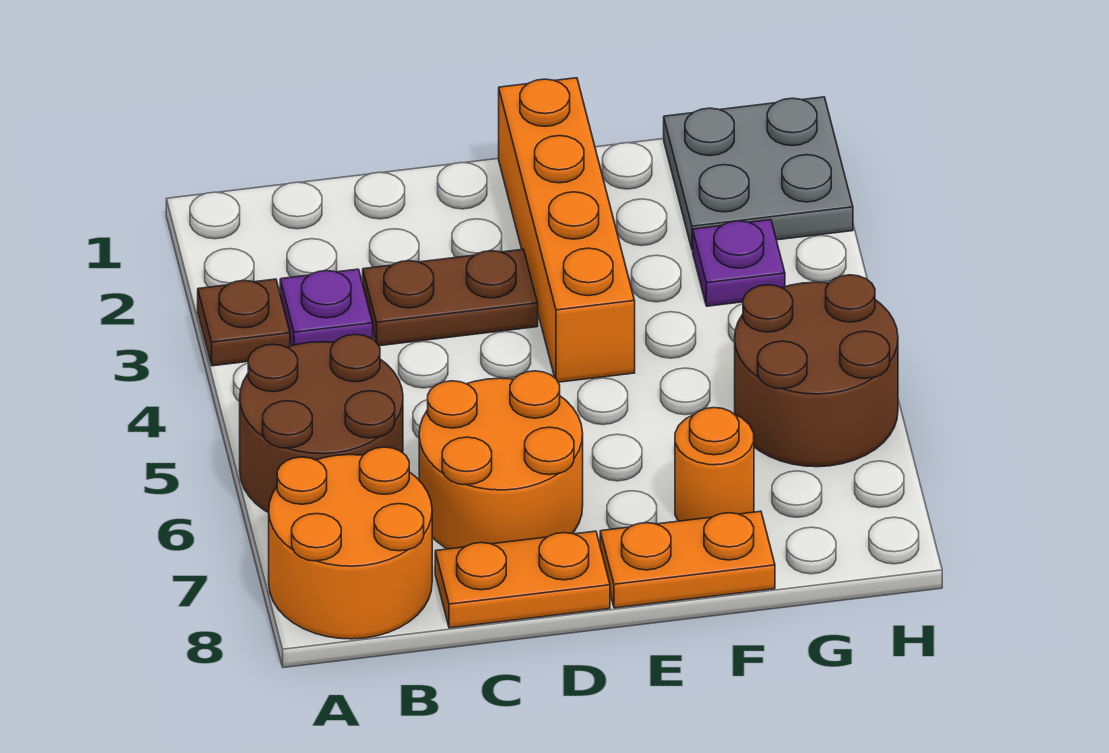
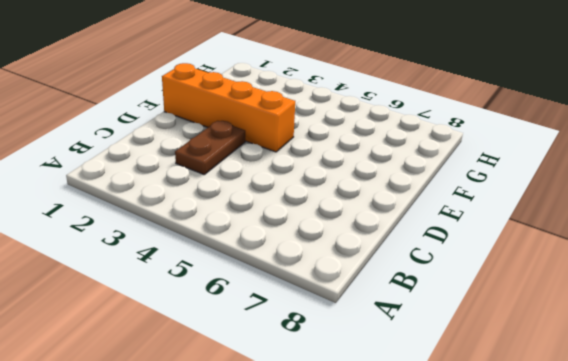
none -> brown 1x1 plate [198,279,290,366]
none -> brown 2x2 round brick [240,334,403,513]
none -> orange 2x2 round brick [269,447,432,639]

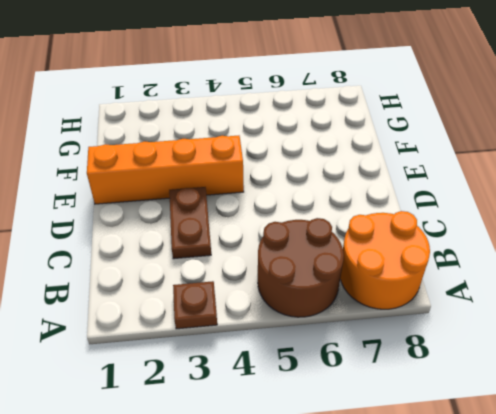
none -> purple 1x1 plate [280,269,373,346]
none -> orange 2x2 round brick [419,371,583,549]
none -> orange 1x2 plate [435,531,610,628]

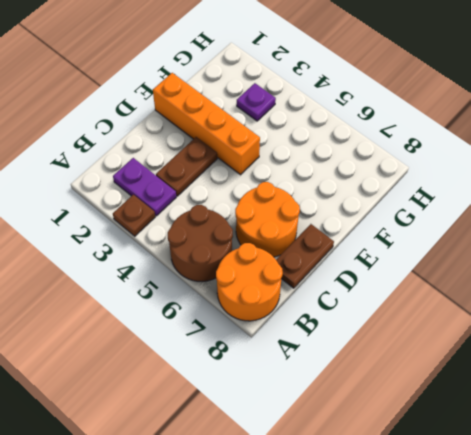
purple 1x2 plate [113,158,176,216] -> purple 1x1 plate [280,269,373,346]
brown 1x2 plate [276,224,334,288] -> orange 1x2 plate [435,531,610,628]
none -> orange 1x2 plate [600,511,775,608]
none -> orange 1x1 round brick [675,408,754,521]
none -> grey 2x2 plate [664,97,853,250]

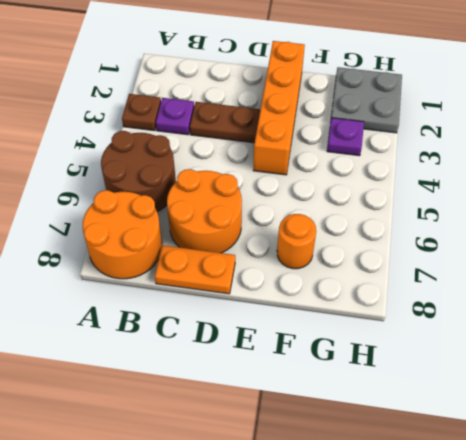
none -> orange 1x2 plate [600,511,775,608]
none -> brown 2x2 round brick [735,275,898,467]

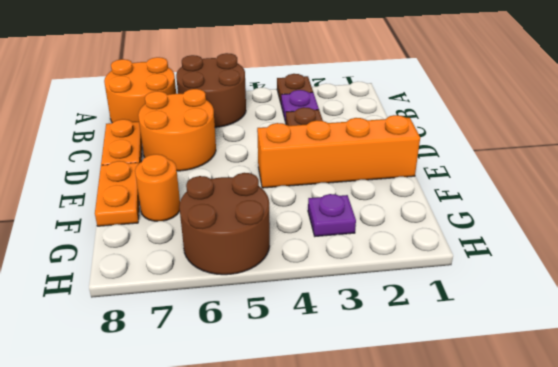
none -> grey 2x2 plate [664,97,853,250]

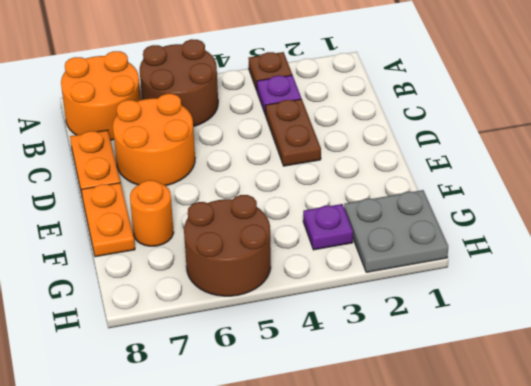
none -> orange 1x4 brick [499,78,635,382]

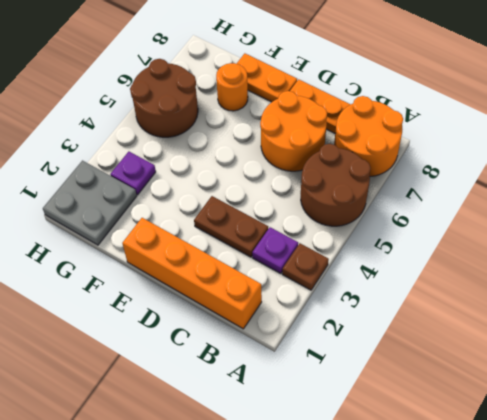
orange 1x4 brick [122,218,262,329] -> orange 1x4 brick turned to [499,78,635,382]

